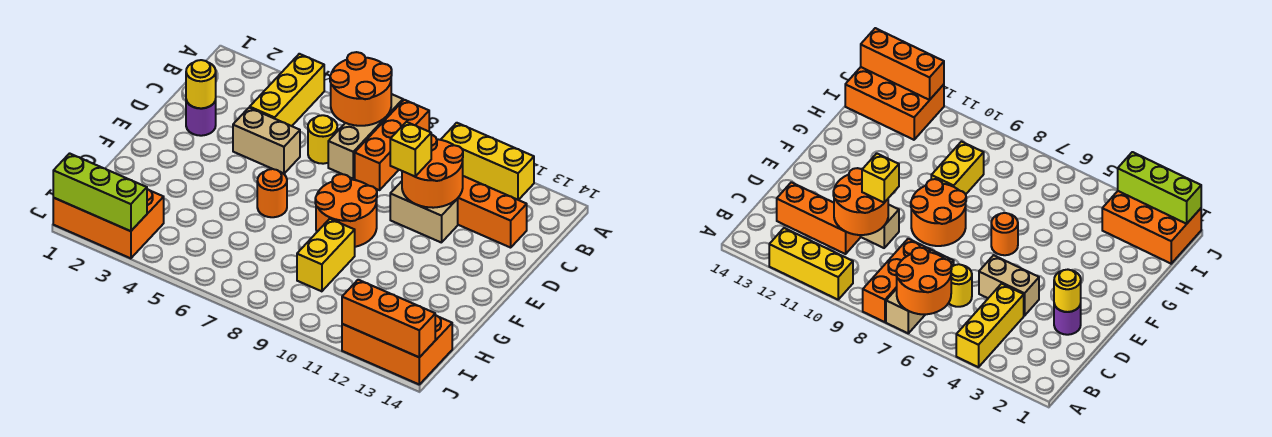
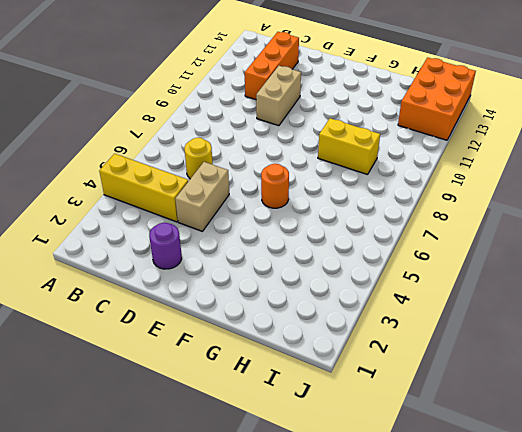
none -> tan 1x3 brick [328,94,403,179]
none -> orange 1x3 brick [355,100,429,190]
none -> yellow 1x3 brick [441,123,534,200]

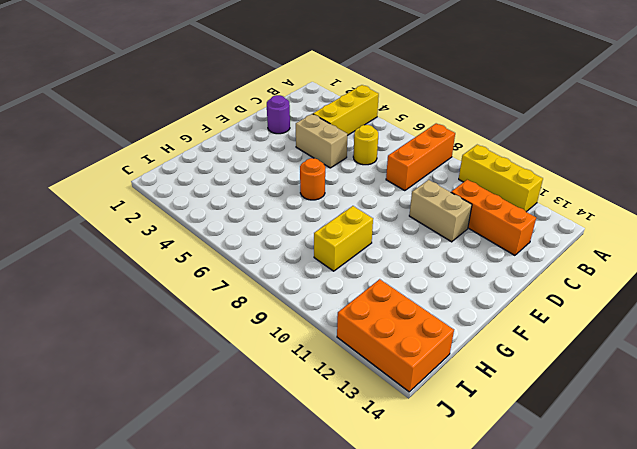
none -> tan 1x3 brick [328,94,403,179]
none -> orange 2x2 round brick [315,174,377,247]
none -> orange 2x3 brick [53,189,164,258]

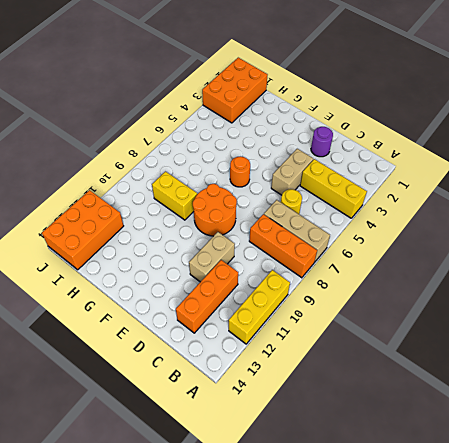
none -> orange 2x2 round brick [330,52,392,126]
none -> orange 2x2 round brick [402,135,463,208]
none -> yellow 1x1 round brick [186,60,216,108]

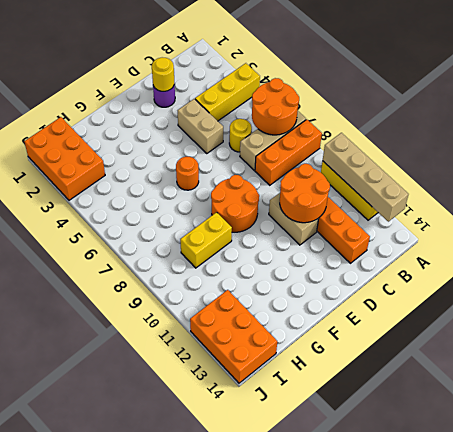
tan 1x4 brick [323,133,408,222] -> none
none -> lime 1x3 brick [53,153,147,231]
none -> orange 1x3 brick [342,280,435,357]
none -> yellow 1x1 brick [390,122,431,177]

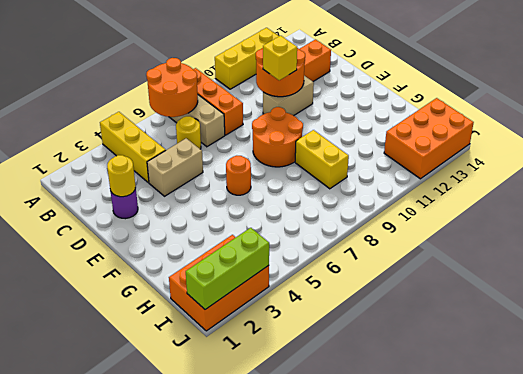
none -> orange 1x3 brick [342,280,435,357]

